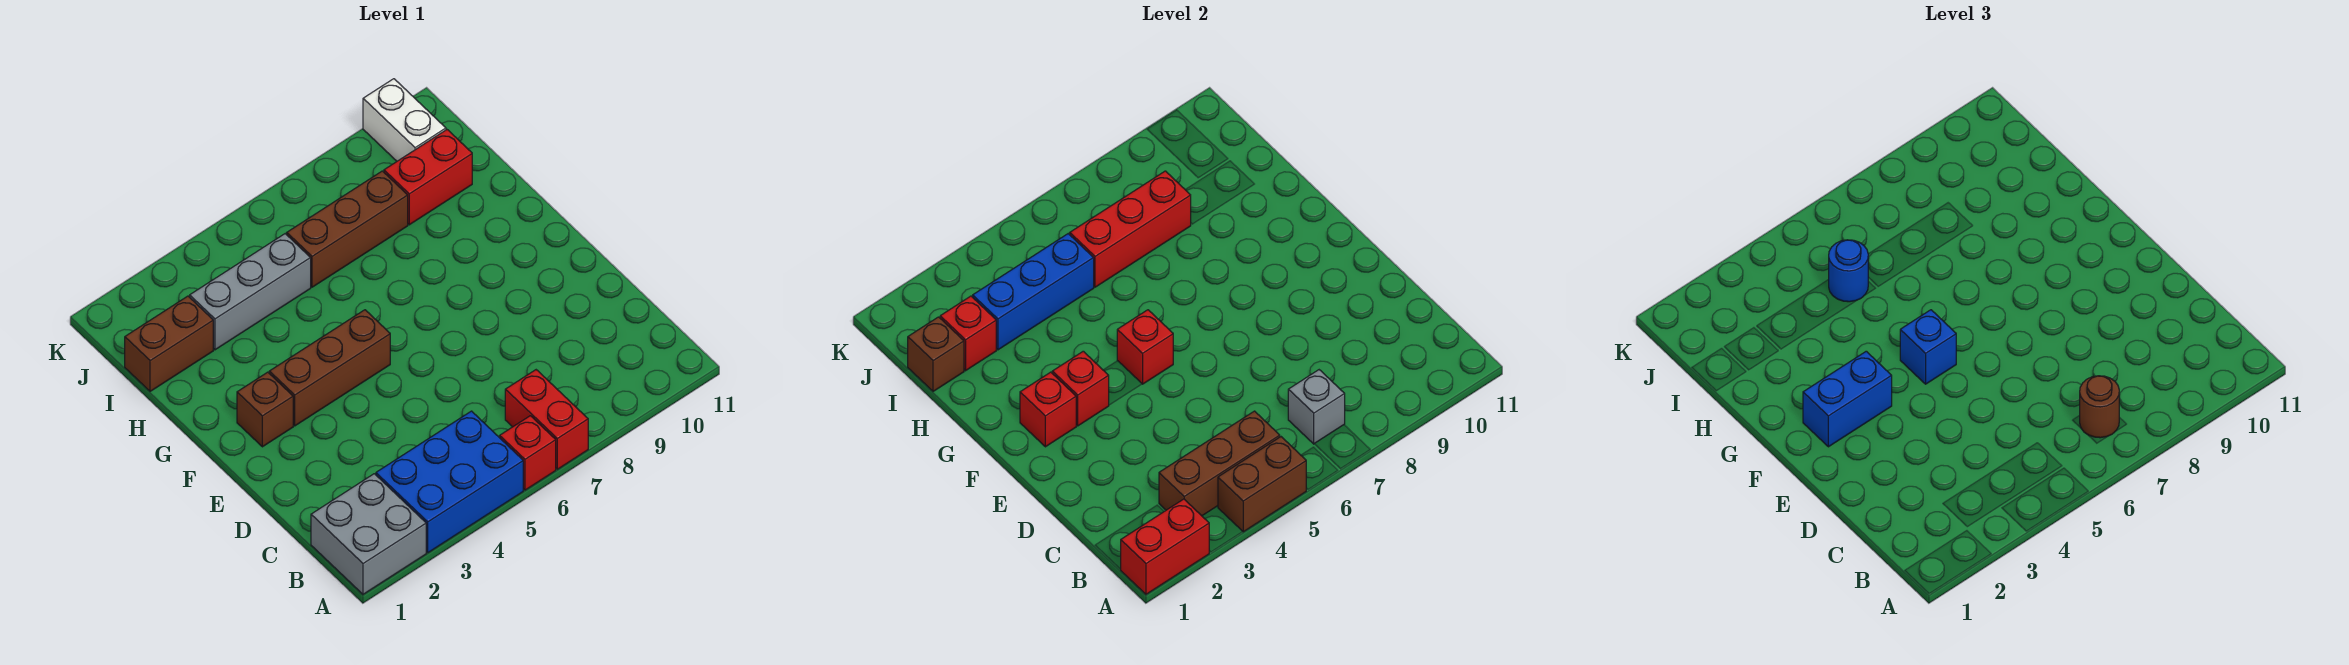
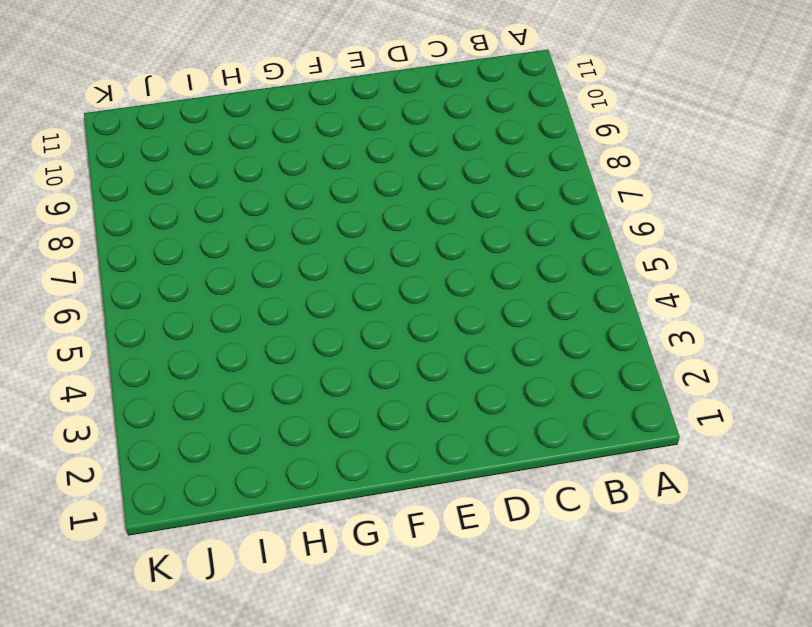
none -> grey 2x2 brick [311,474,426,594]
none -> blue 2x3 brick [376,411,523,553]
none -> red 1x1 brick [500,416,556,490]

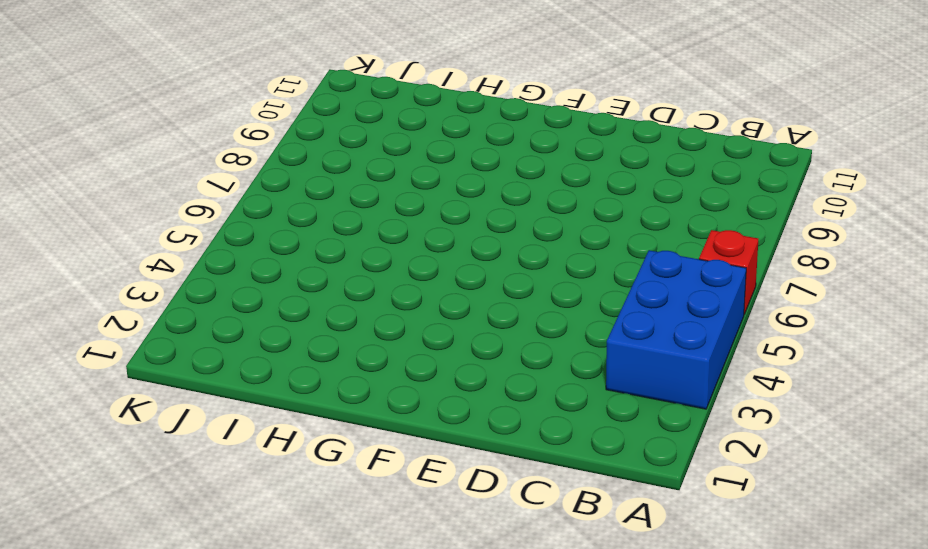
none -> grey 2x2 brick [311,474,426,594]
none -> red 1x2 brick [505,370,588,469]
none -> brown 1x1 brick [237,372,293,447]

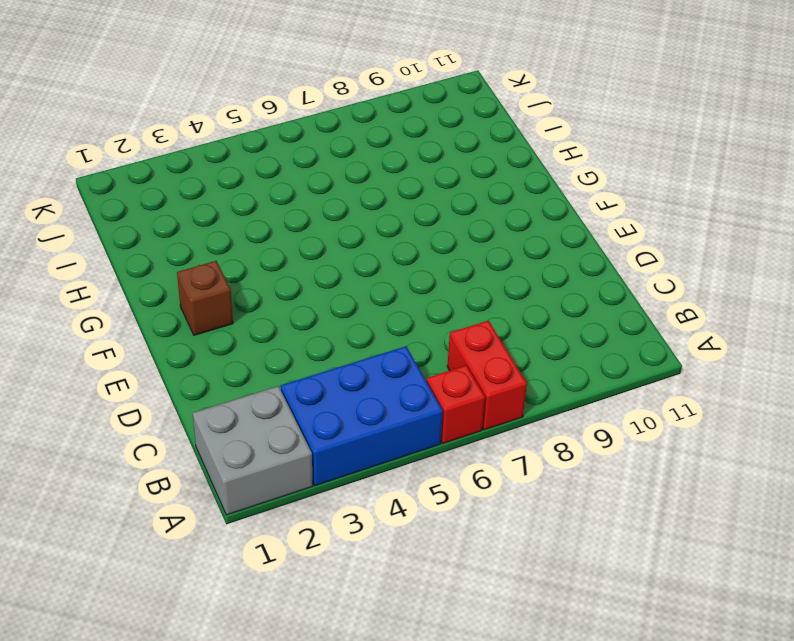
none -> brown 1x3 brick [269,310,390,426]
none -> brown 1x2 brick [125,296,213,391]
none -> grey 1x3 brick [190,234,311,350]

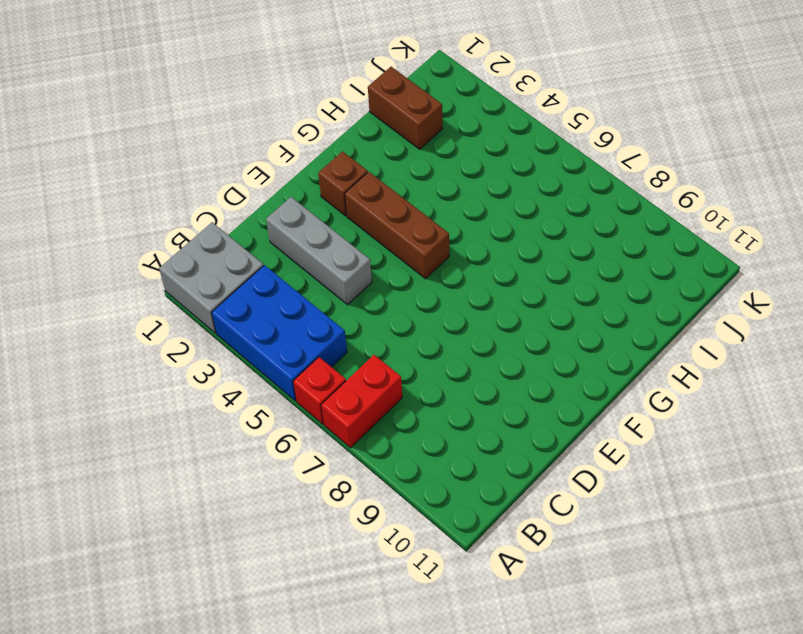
grey 1x3 brick [266,197,372,305] -> grey 1x3 brick moved to [190,234,311,350]
none -> brown 1x3 brick [287,171,408,287]
none -> red 1x2 brick [384,130,472,225]
none -> white 1x2 brick [363,79,446,161]

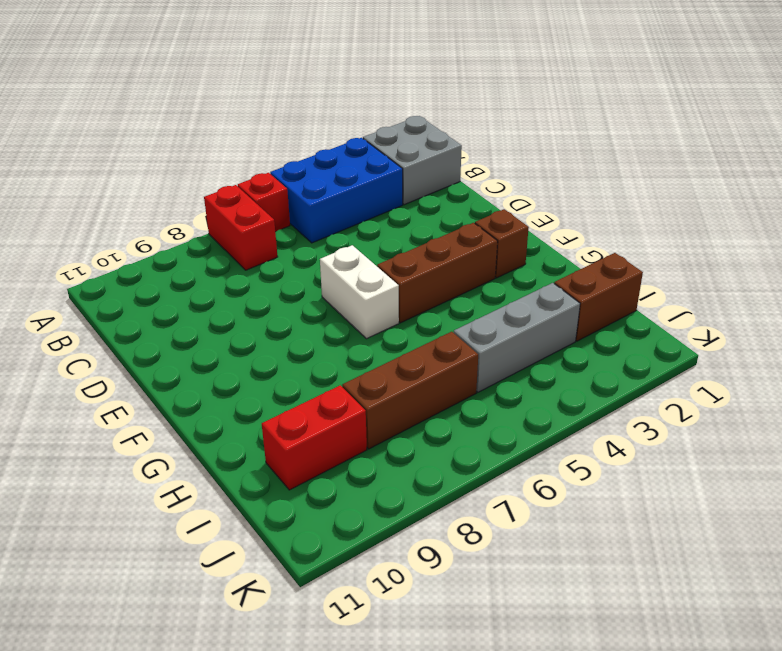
white 1x2 brick [320,245,399,339] -> white 1x2 brick moved to [363,79,446,161]
none -> red 1x2 brick [1120,499,1209,594]
none -> brown 1x2 brick [1218,437,1306,532]
none -> brown 1x3 brick [1159,411,1280,516]

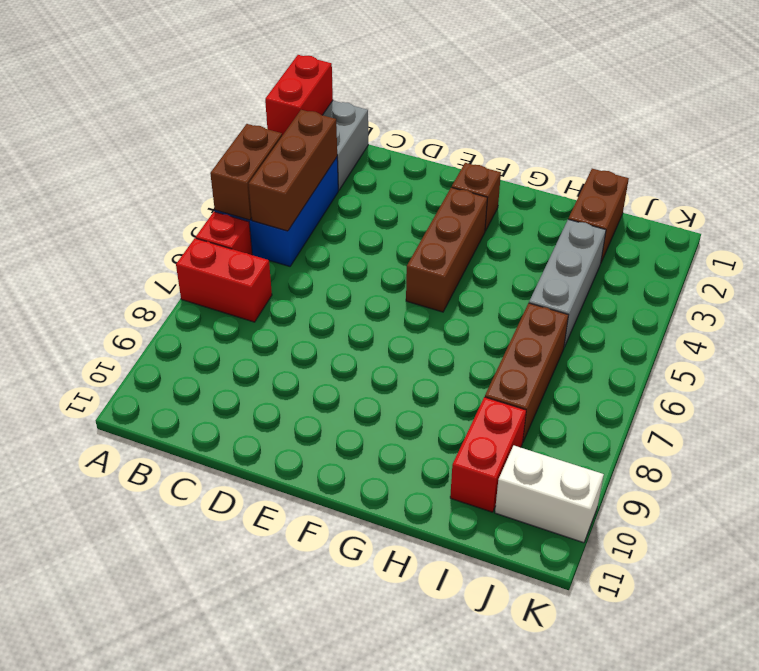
none -> grey 1x1 brick [1288,370,1345,444]
none -> red 1x1 brick [1020,372,1076,447]
none -> red 1x1 brick [1052,351,1109,426]

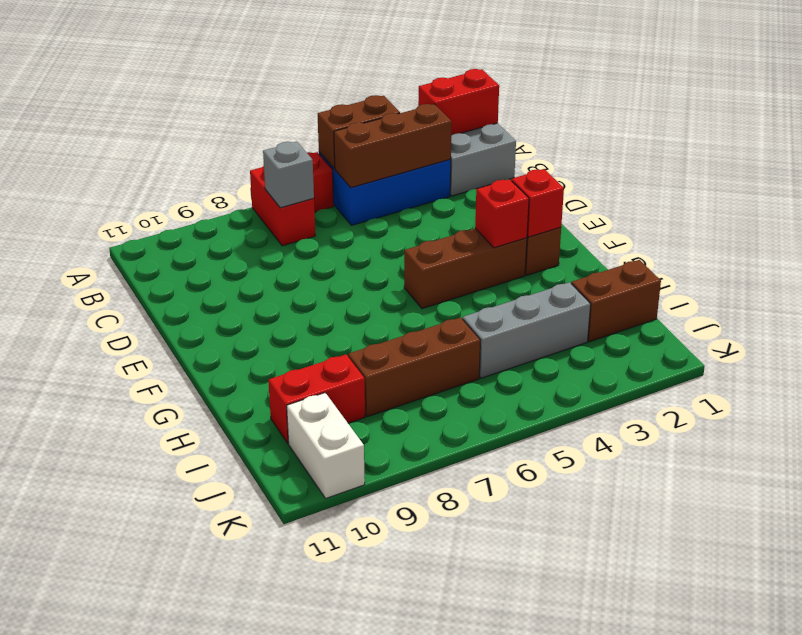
none -> red 1x1 brick [1117,310,1173,384]
none -> brown 1x1 brick [908,317,964,391]
none -> red 1x1 brick [940,296,996,371]

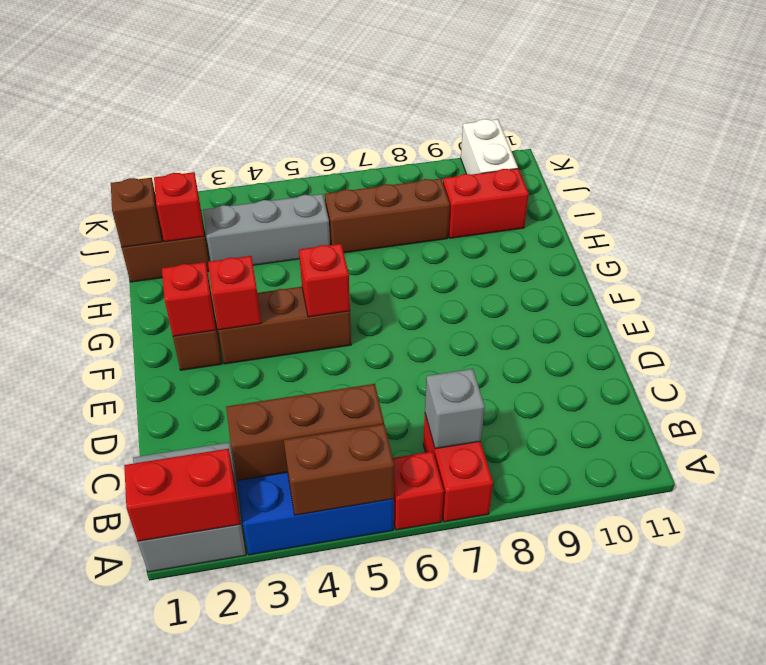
none -> blue 1x3 brick [973,234,1094,350]
none -> red 1x3 brick [1070,171,1191,287]
none -> brown 1x1 round brick [2080,376,2119,438]

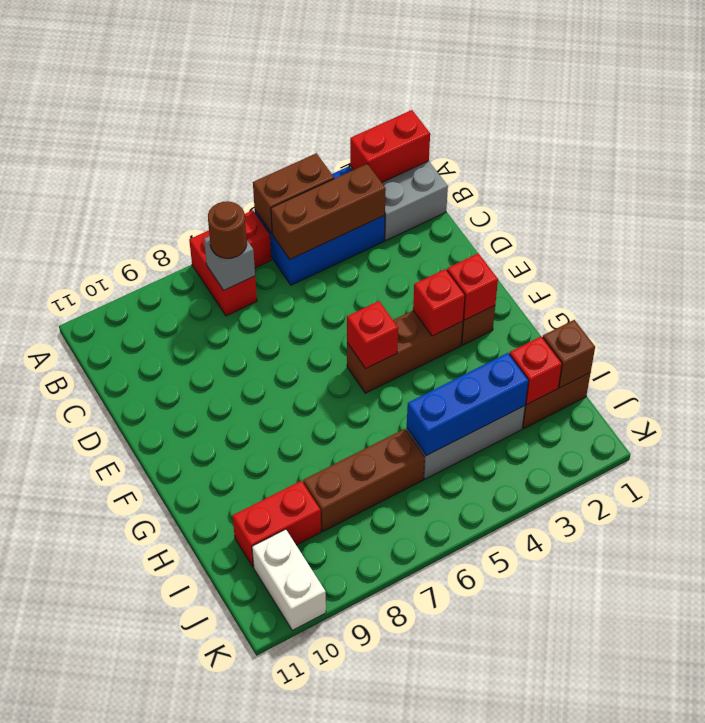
none -> red 1x3 brick [1070,171,1191,287]
none -> blue 1x2 brick [1803,351,1892,447]
none -> blue 1x1 brick [1900,310,1956,384]

